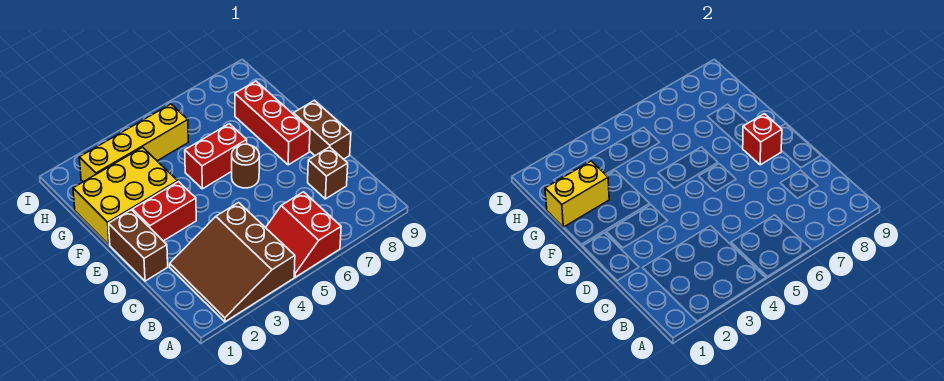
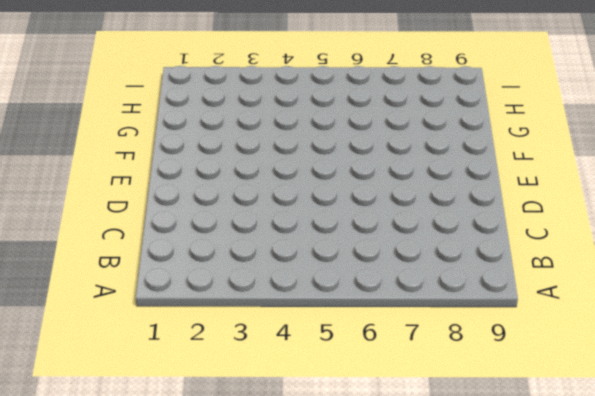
none -> brown 3x3 slope [170,203,295,322]
none -> red 2x2 slope [266,192,341,277]
none -> brown 1x1 brick [308,147,348,199]

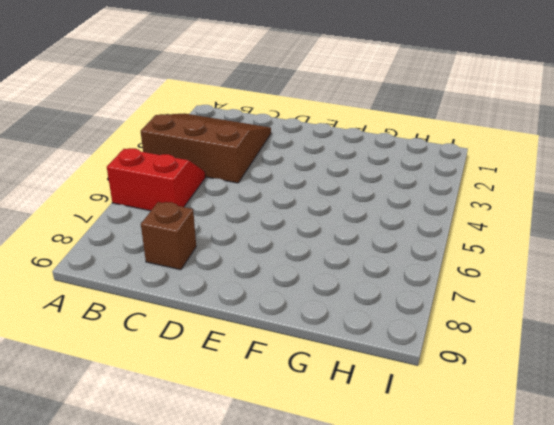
none -> brown 1x2 brick [109,210,168,281]
none -> brown 1x2 brick [293,100,351,159]
none -> red 1x2 brick [132,182,196,241]

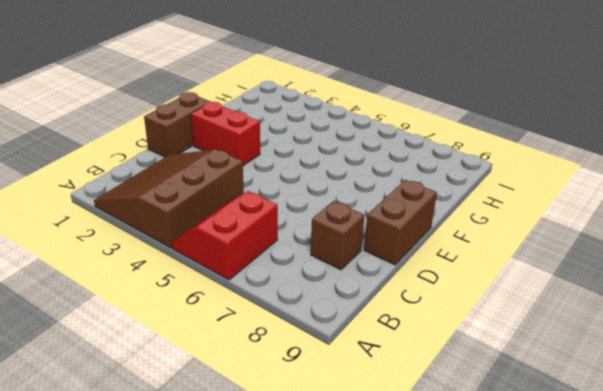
none -> brown 1x1 round brick [232,144,259,188]
none -> red 1x3 brick [235,81,310,165]
none -> yellow 2x3 brick [73,147,178,245]

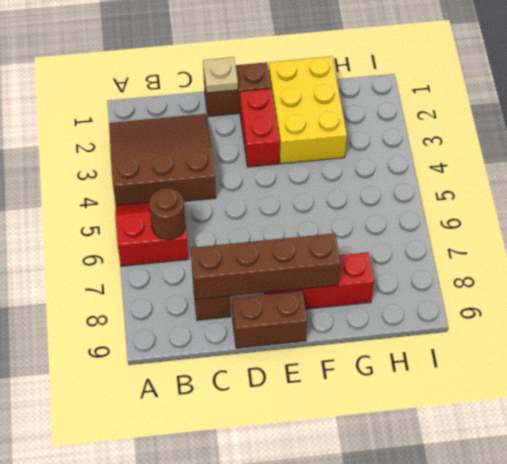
brown 1x1 round brick [149,188,185,240] -> brown 1x1 round brick moved to [232,144,259,188]
brown 1x4 brick [191,233,340,300] -> red 1x1 brick [743,114,782,165]
tan 1x1 plate [203,57,238,93] -> none
none -> red 1x2 brick [185,124,247,189]
none -> yellow 1x4 brick [79,104,188,182]
none -> yellow 1x2 brick [545,161,609,227]

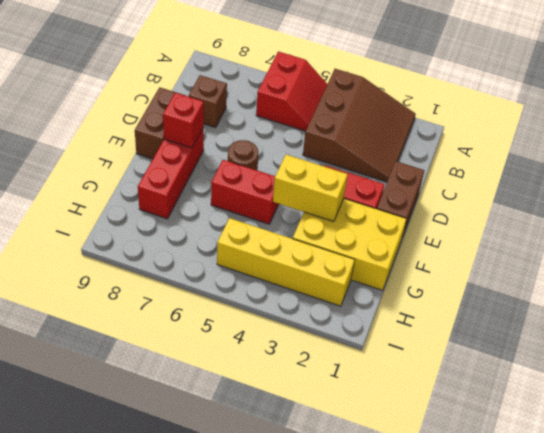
yellow 1x2 brick [273,155,348,222] -> yellow 1x2 brick moved to [545,161,609,227]

